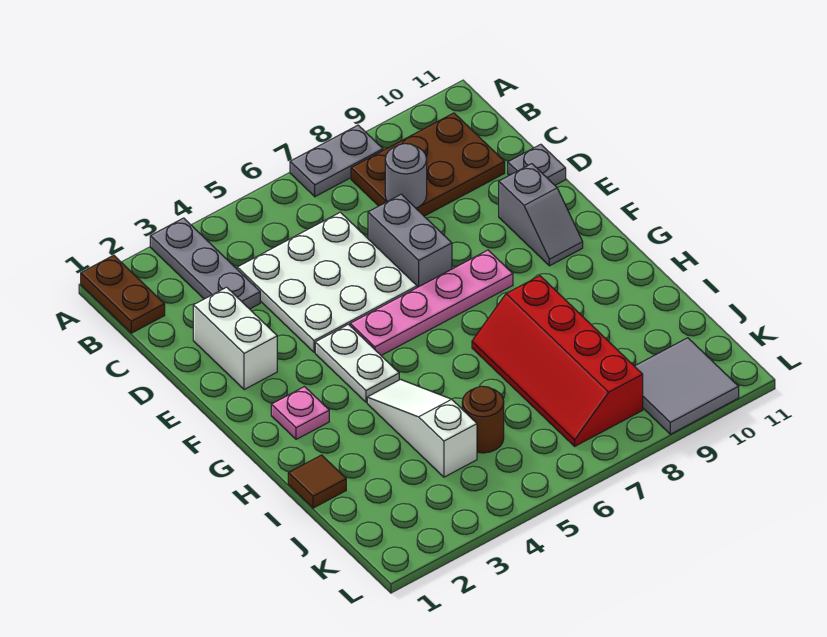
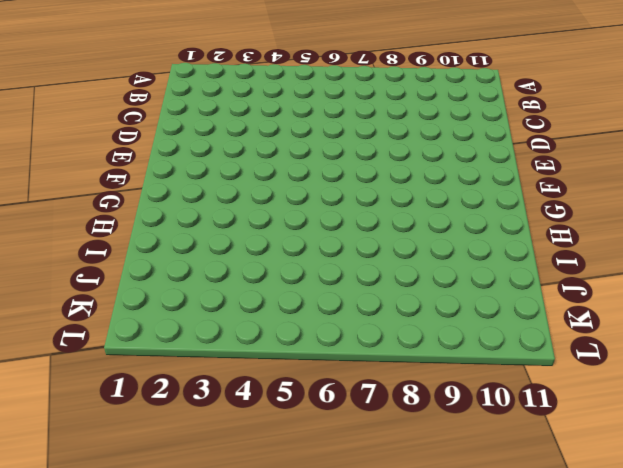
none -> brown 1x2 plate [81,255,165,333]
none -> grey 1x3 plate [150,218,260,309]
none -> grey 1x2 plate [290,125,383,197]

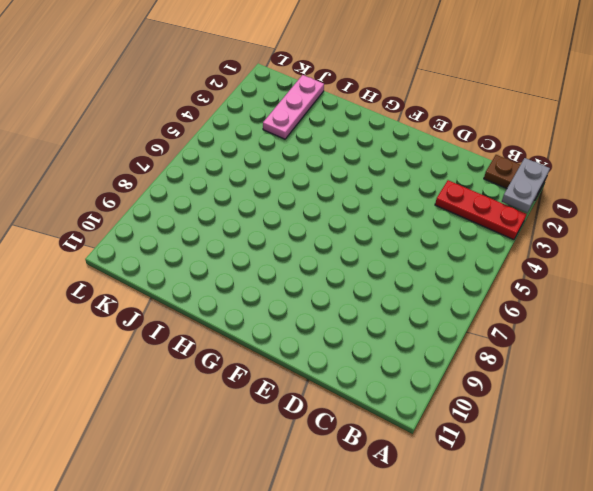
grey 1x2 plate [502,158,550,212] -> grey 1x2 plate moved to [290,125,383,197]
red 1x3 plate [435,180,527,240] -> grey 1x3 plate [150,218,260,309]
pink 1x3 plate [263,75,324,139] -> none
none -> brown 2x3 plate [351,113,505,216]
none -> white 3x3 plate [237,212,417,352]
none -> white 1x2 brick [193,287,277,390]

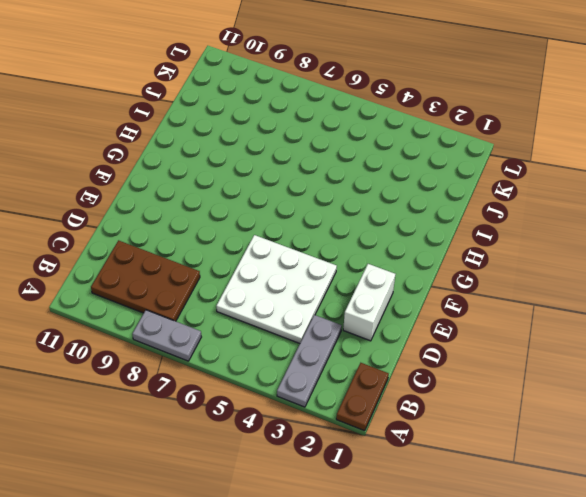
none -> grey 1x2 brick [368,194,452,288]
none -> grey 1x1 plate [508,144,566,185]
none -> grey 1x2 slope [499,164,583,266]

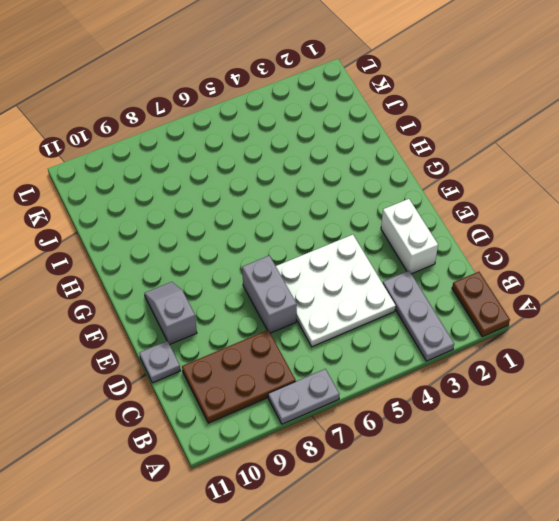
none -> white 1x2 plate [315,324,399,402]
none -> pink 1x4 plate [350,250,513,355]
none -> pink 1x1 plate [271,387,329,439]

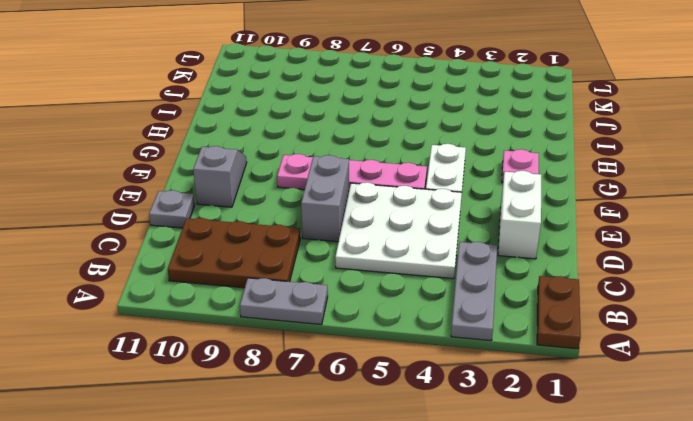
none -> white 1x3 slope [367,379,477,477]
none -> red 2x4 slope [472,276,643,446]
none -> brown 1x1 tile [288,455,346,508]

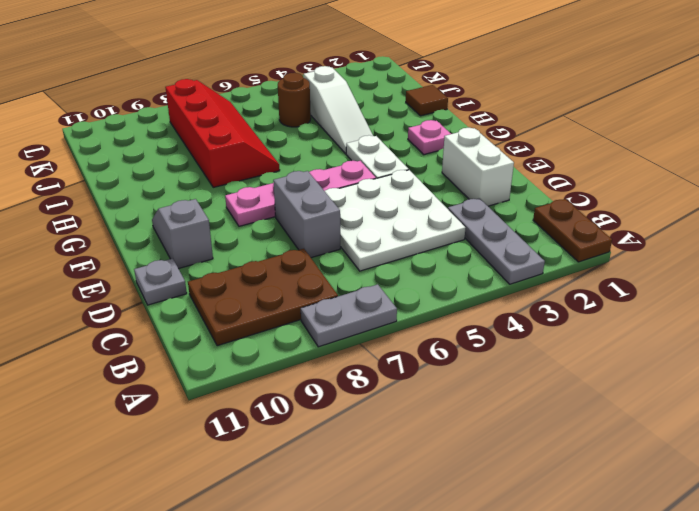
none -> grey 2x2 tile [635,338,739,434]
none -> grey 1x1 round brick [385,144,427,208]

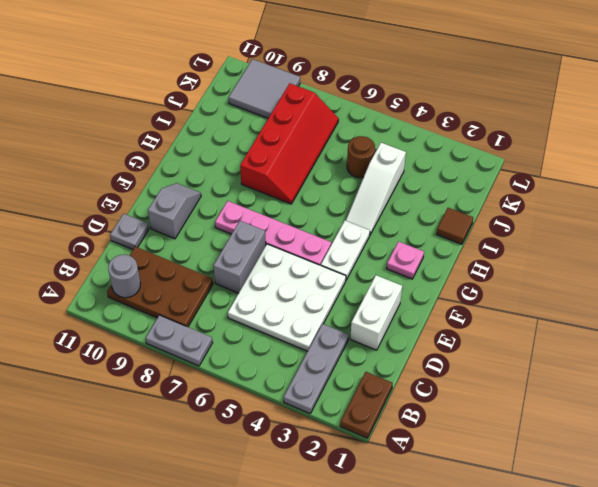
grey 1x1 round brick [108,255,140,298] -> grey 1x1 round brick moved to [385,144,427,208]

